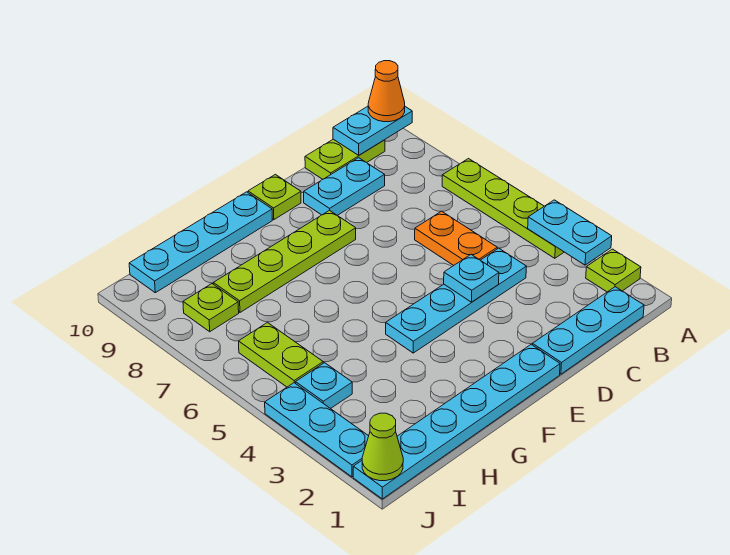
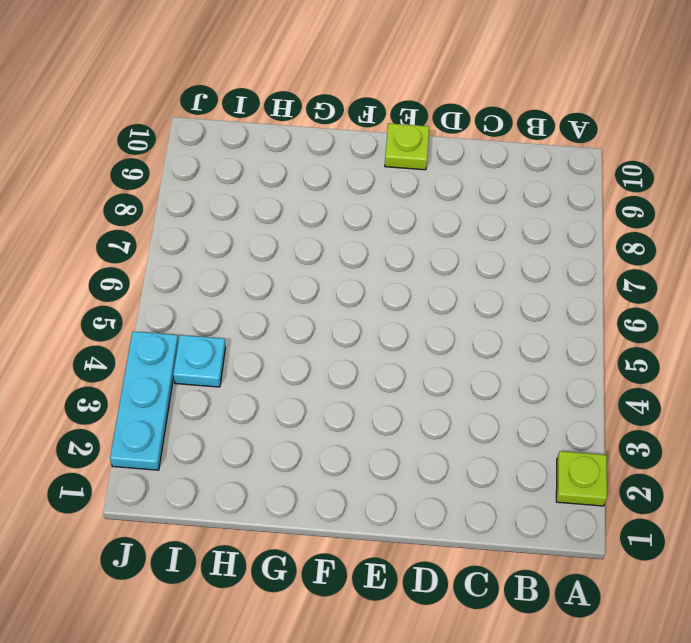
none -> lime 1x4 plate [442,159,564,258]
none -> cyan 1x3 plate [532,287,644,374]
none -> lime 1x2 plate [305,139,385,179]

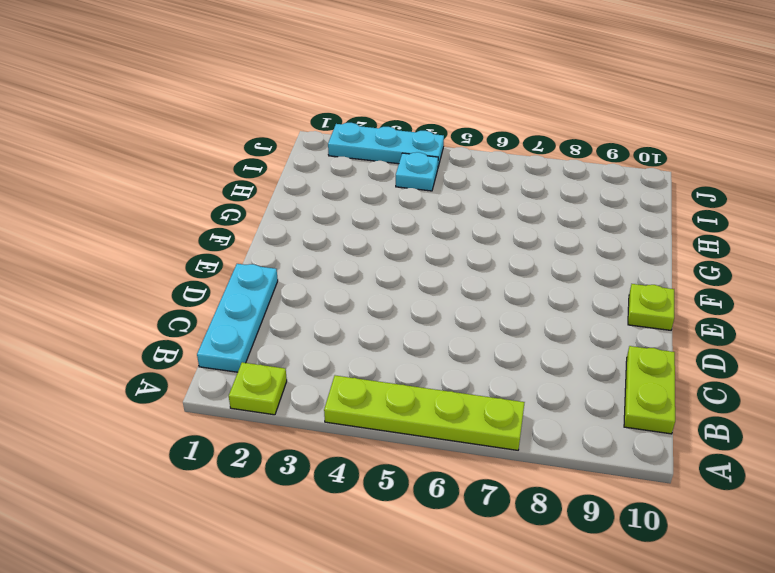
none -> cyan 1x4 plate [386,248,526,353]
none -> orange 1x2 plate [415,211,497,266]
none -> cyan 1x2 plate [304,158,385,215]

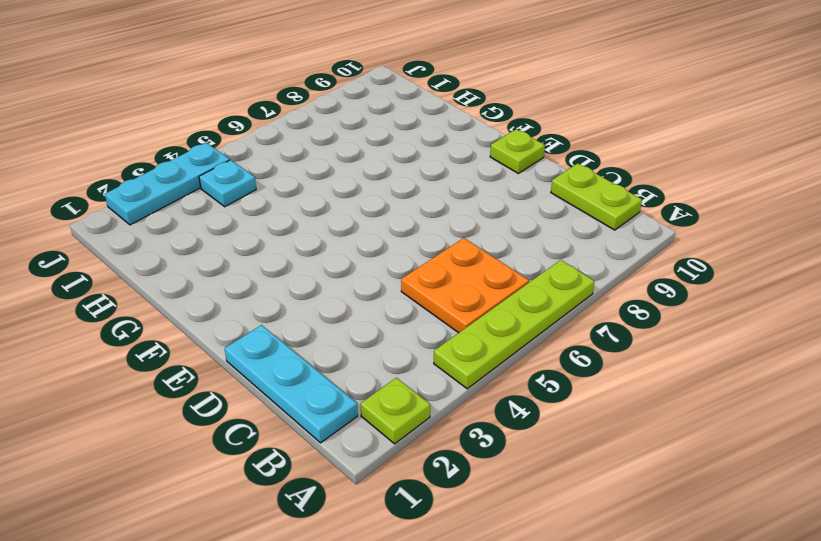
orange 2x2 plate [401,238,529,333] -> orange 1x2 plate [415,211,497,266]
none -> cyan 1x4 plate [386,248,526,353]
none -> cyan 1x2 plate [304,158,385,215]
none -> cyan 1x6 plate [353,344,560,499]

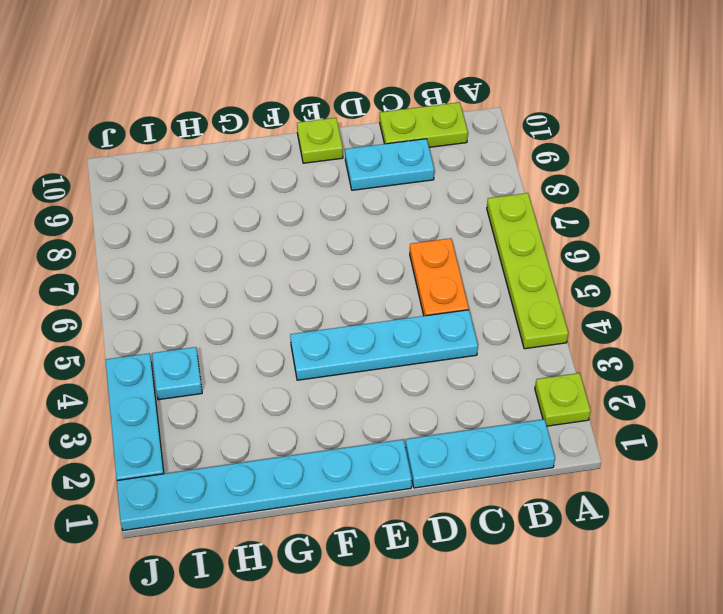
none -> lime 1x4 plate [213,210,356,312]
none -> cyan 1x4 plate [129,192,272,293]
none -> lime 1x2 plate [239,323,323,387]

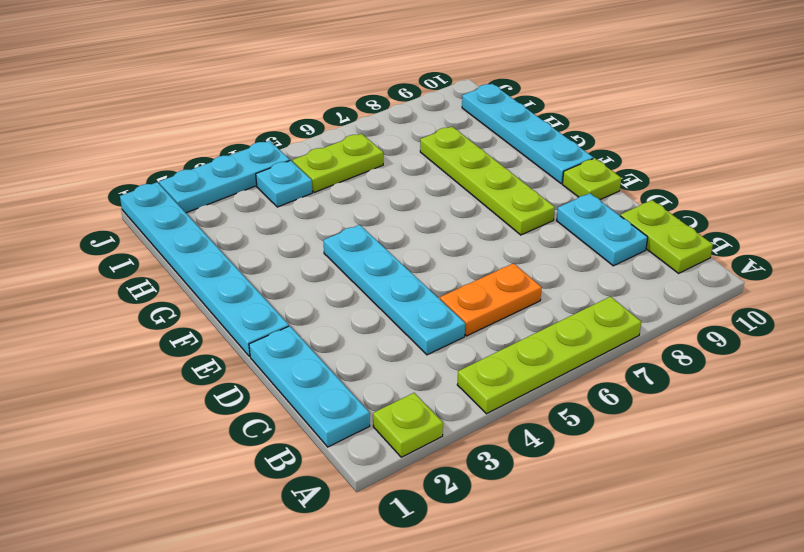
none -> lime 1x1 plate [183,284,239,332]
none -> cyan 1x2 plate [528,200,612,265]
none -> cyan 1x2 plate [333,106,412,155]

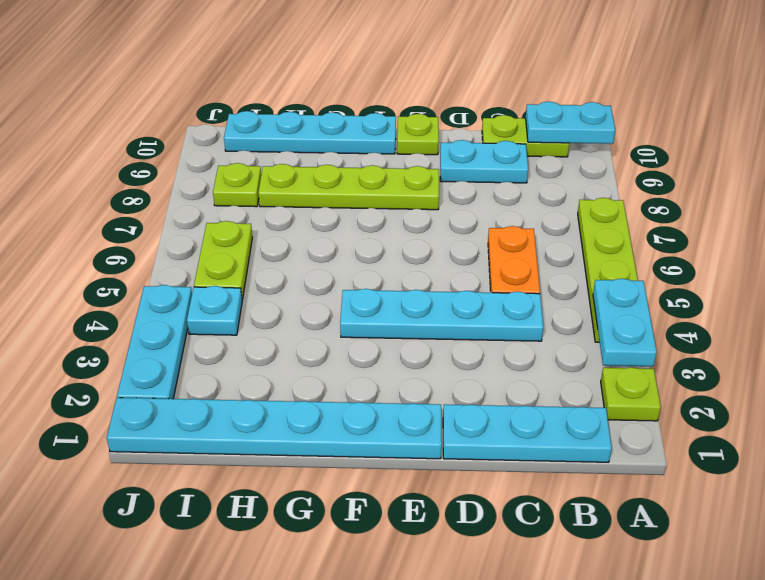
none -> cyan 1x1 plate [444,255,499,302]
none -> lime 1x1 cone [362,413,403,481]
none -> orange 1x1 cone [368,61,405,122]

